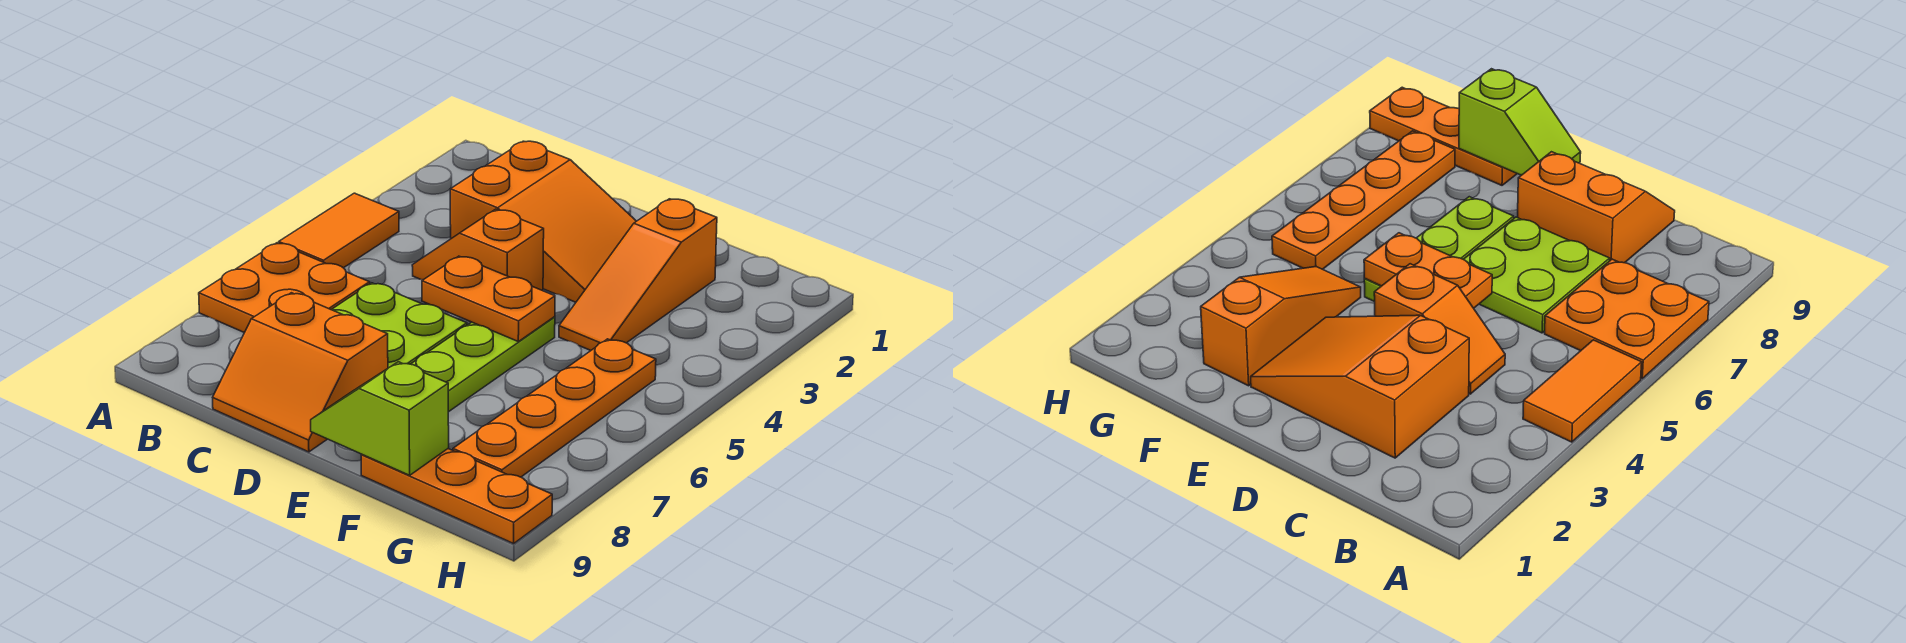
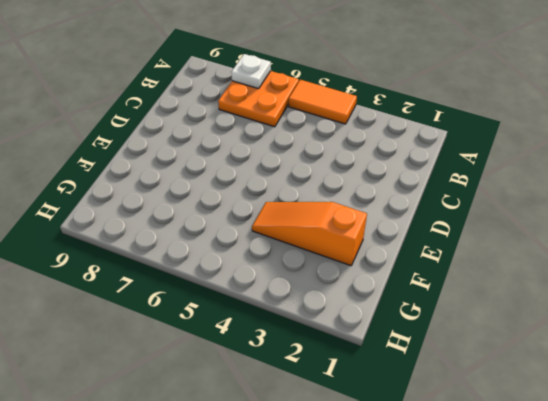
white 1x1 plate [231,54,271,89] -> none
none -> orange 2x3 slope [450,141,636,302]
none -> orange 1x2 slope [412,209,544,291]
none -> lime 2x2 plate [332,283,467,368]

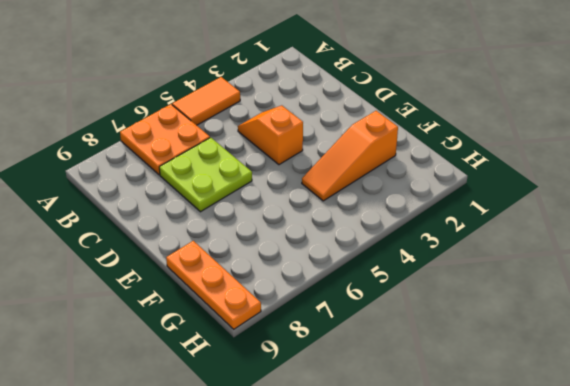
none -> orange 2x3 slope [450,141,636,302]
none -> orange 2x2 slope [213,293,388,452]
none -> lime 1x3 plate [411,317,555,412]

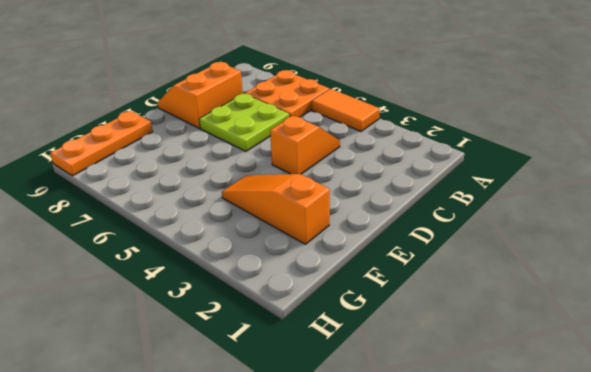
none -> orange 2x3 slope [450,141,636,302]
none -> lime 1x3 plate [411,317,555,412]
none -> orange 1x4 plate [453,339,656,477]

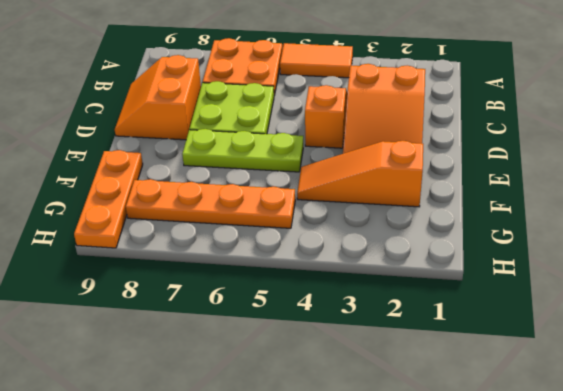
none -> orange 1x2 plate [422,256,555,342]
none -> lime 1x2 slope [311,362,449,475]

